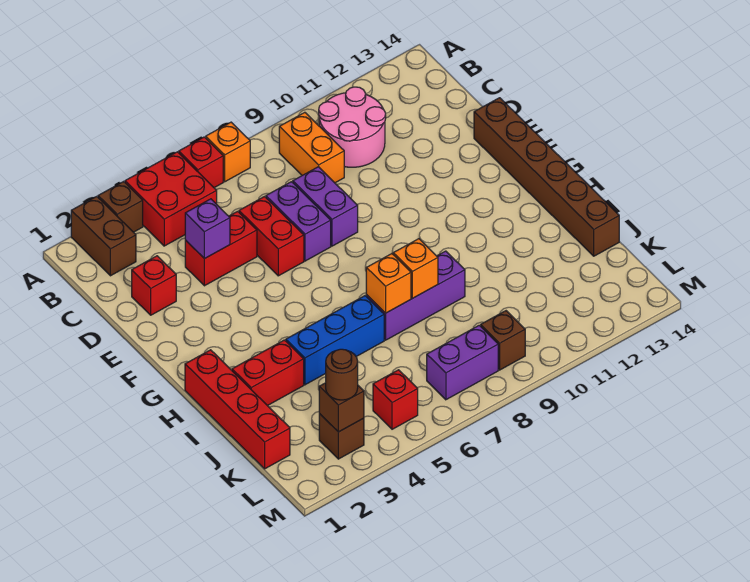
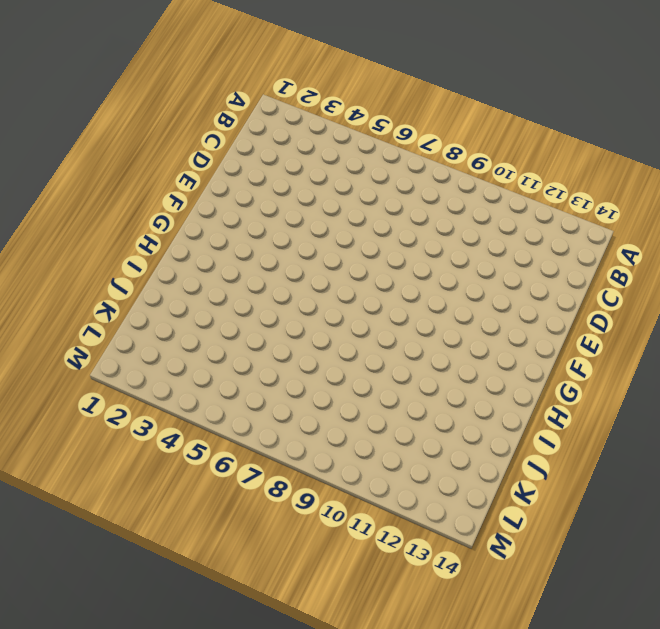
none -> brown 1x2 brick [71,196,136,276]
none -> brown 1x1 brick [98,182,143,232]
none -> red 2x2 brick [125,152,217,246]

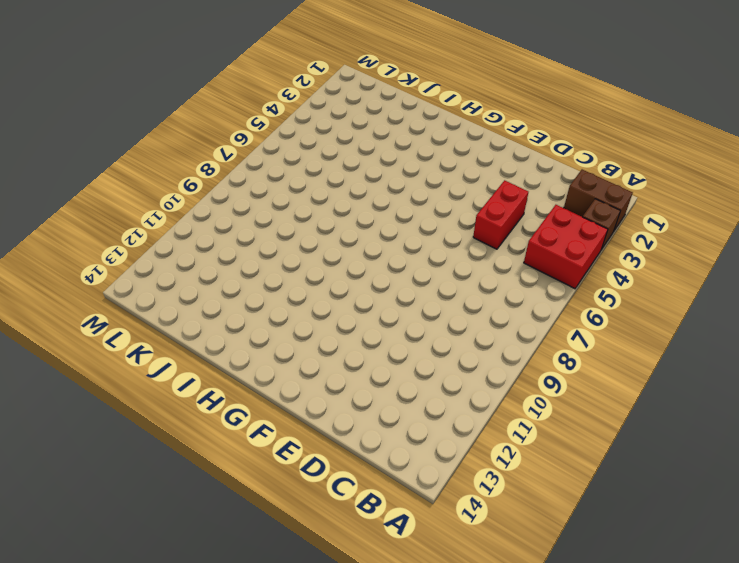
none -> red 1x1 brick [179,137,223,188]
none -> orange 1x1 brick [206,122,250,182]
none -> orange 1x2 brick [279,112,344,183]

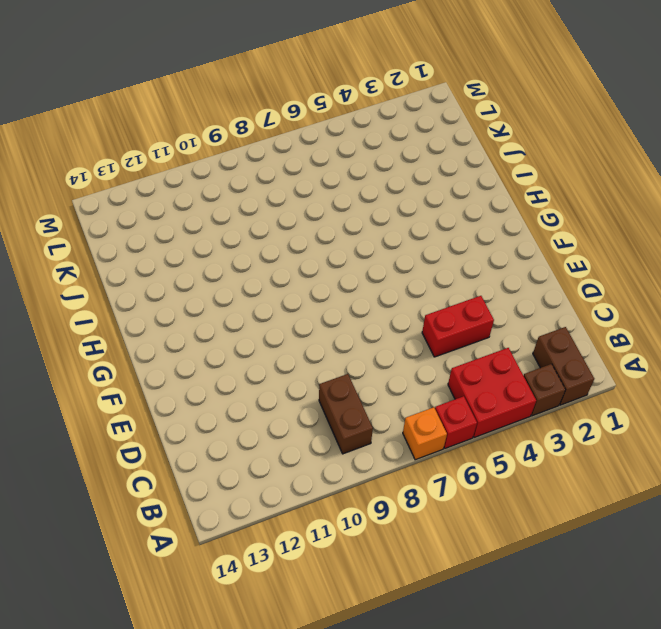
brown 1x2 brick [319,374,373,454] -> orange 1x2 brick [279,112,344,183]
none -> pink 2x2 round brick [319,87,386,167]
none -> red 1x1 brick [132,256,176,315]
none -> red 1x2 brick [239,197,304,276]

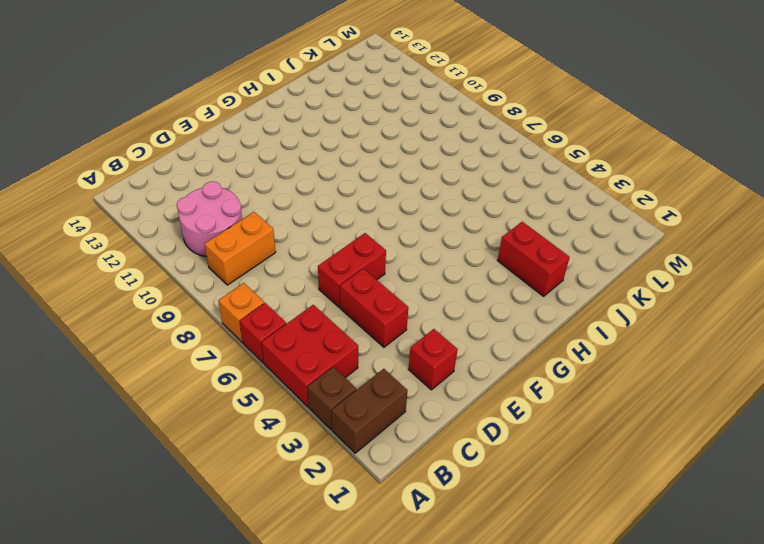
none -> purple 1x2 brick [266,182,331,261]
none -> purple 1x2 brick [293,167,358,246]
none -> brown 1x6 brick [474,98,619,256]

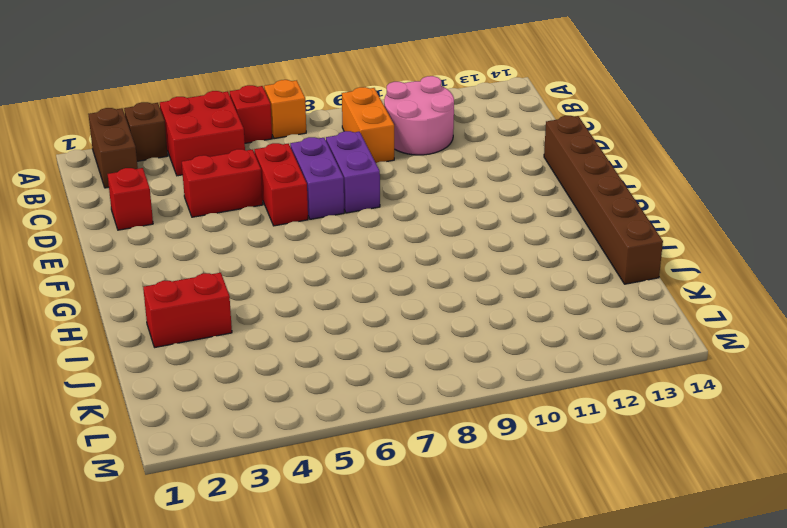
none -> red 1x4 brick [185,350,290,469]
none -> blue 1x3 brick [286,296,384,385]
none -> purple 1x3 brick [366,251,465,340]

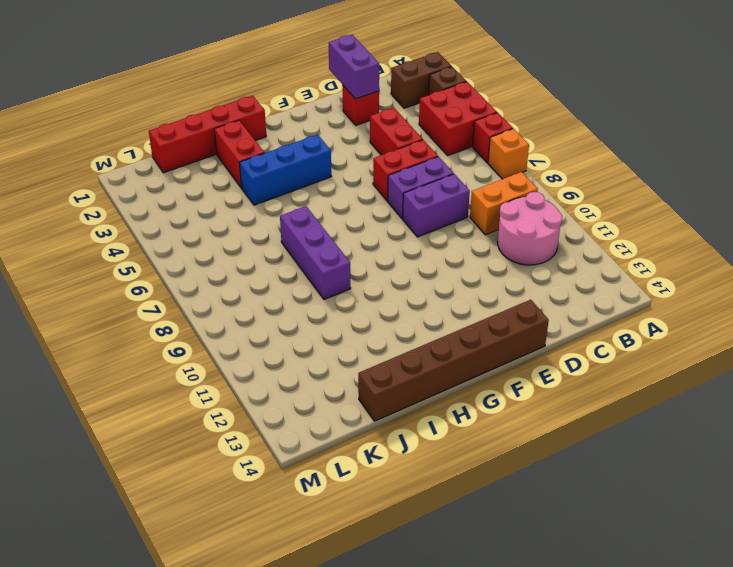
purple 1x2 brick [329,35,379,99] -> purple 1x2 brick moved to [427,325,498,400]
blue 1x3 brick [239,135,331,205] -> blue 1x3 brick turned to [286,296,384,385]
none -> brown 1x1 brick [319,414,364,459]
none -> red 1x1 brick [373,370,418,429]
none -> brown 1x1 brick [481,311,525,370]

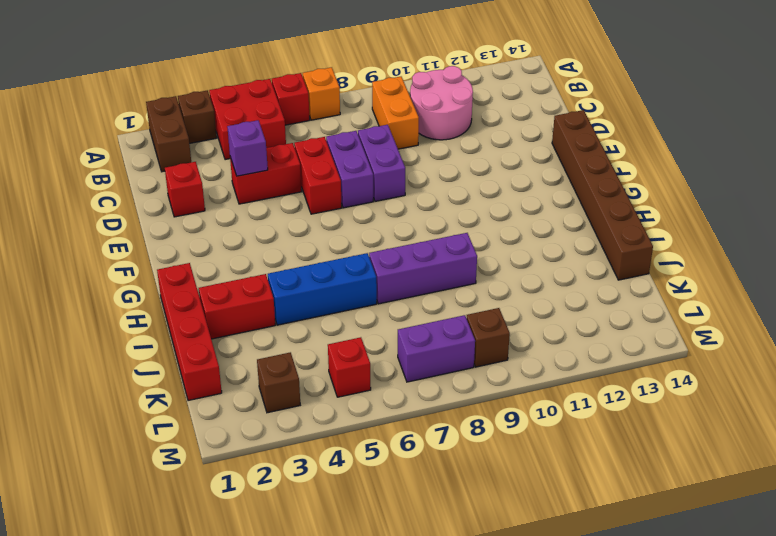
none -> orange 1x1 brick [366,254,411,313]
none -> orange 1x1 brick [393,239,438,298]
none -> brown 1x1 brick [319,383,364,432]

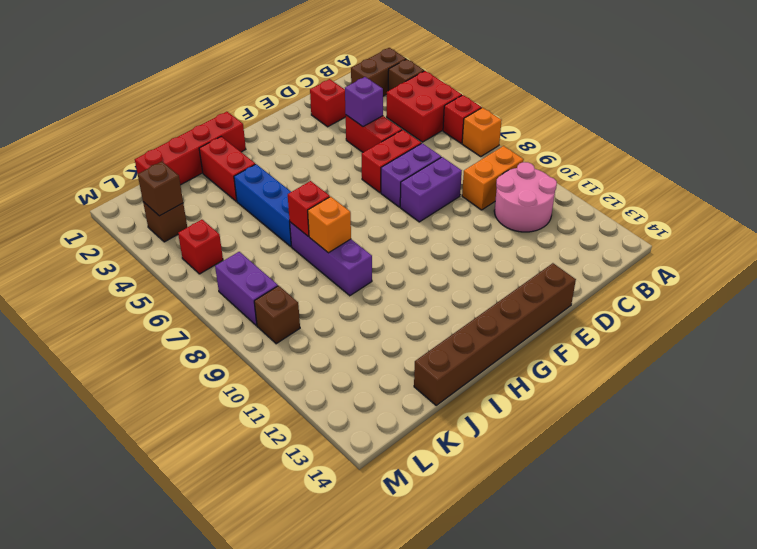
red 1x1 brick [288,181,330,236] -> orange 1x1 brick [366,254,411,313]
none -> brown 1x1 round brick [326,349,358,400]

